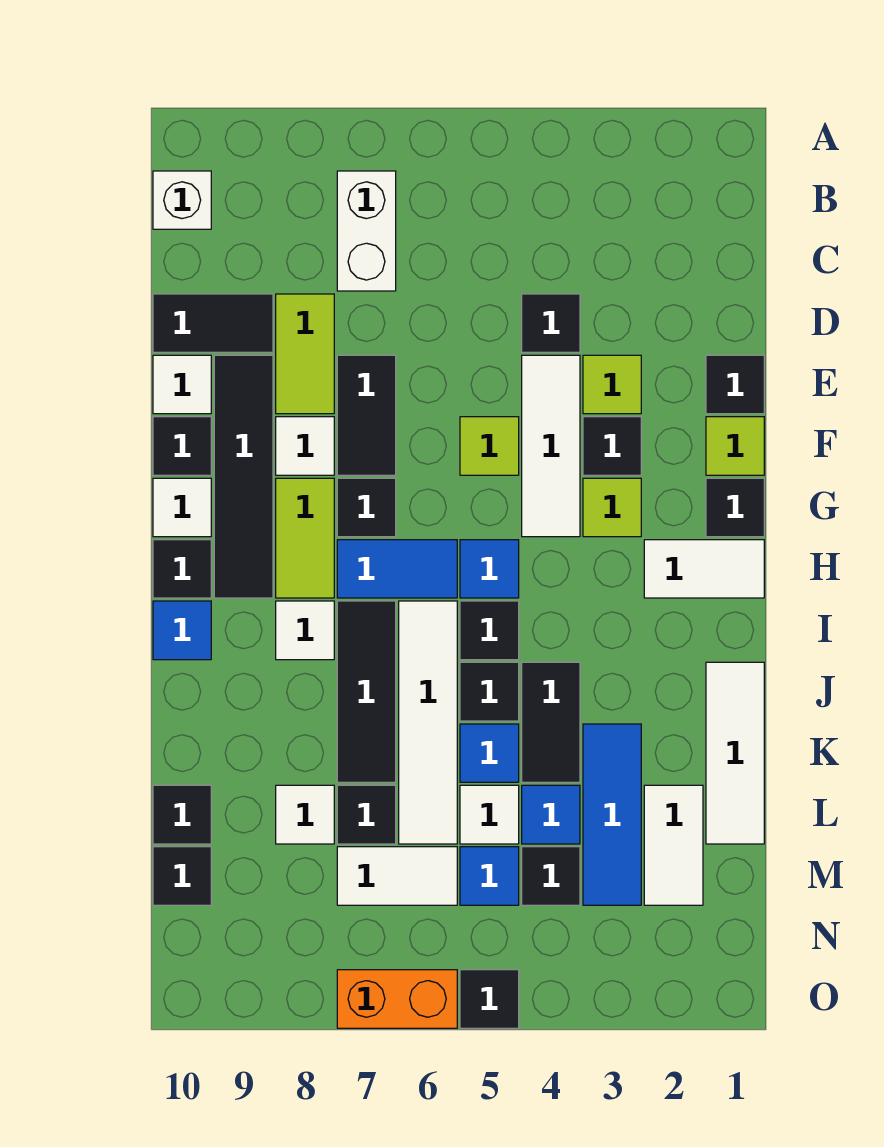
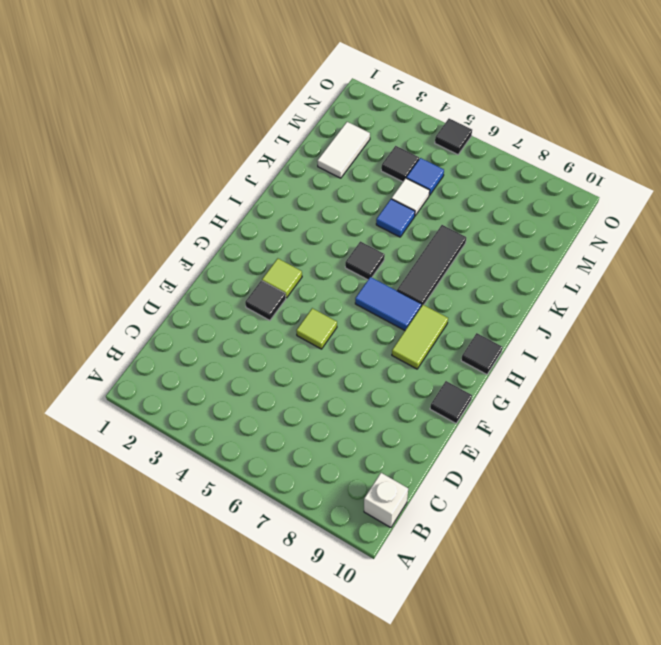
none -> white 1x2 brick [337,171,396,291]
none -> black 1x1 tile [522,294,580,352]
none -> lime 1x2 tile [276,294,334,414]
none -> black 1x2 tile [153,294,273,352]

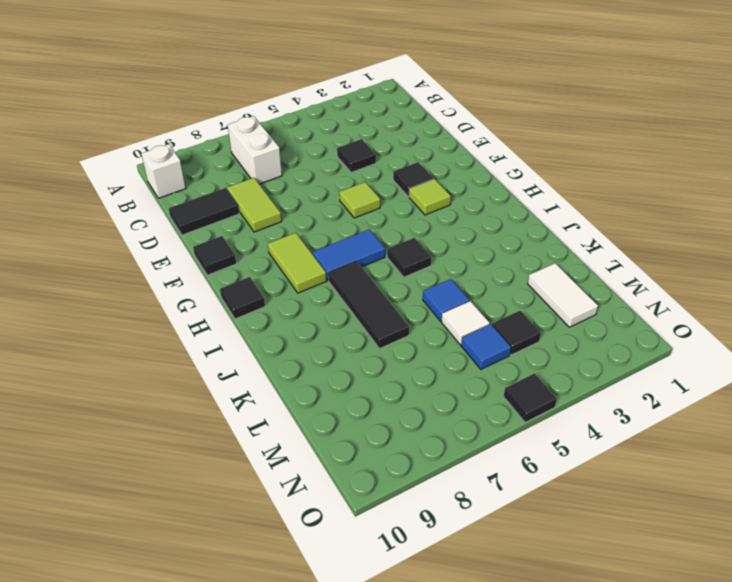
none -> black 1x1 tile [706,355,764,414]
none -> lime 1x1 tile [583,355,641,414]
none -> white 1x3 tile [522,355,580,537]
none -> black 1x2 tile [337,355,396,475]

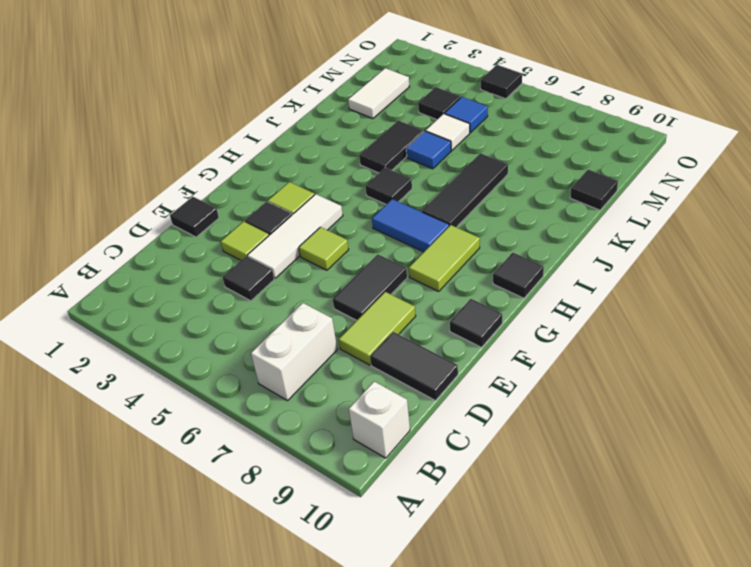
none -> black 1x4 tile [214,355,273,598]
none -> white 1x1 tile [153,355,211,414]
none -> lime 1x1 tile [706,417,764,475]
none -> white 1x1 tile [276,417,334,475]

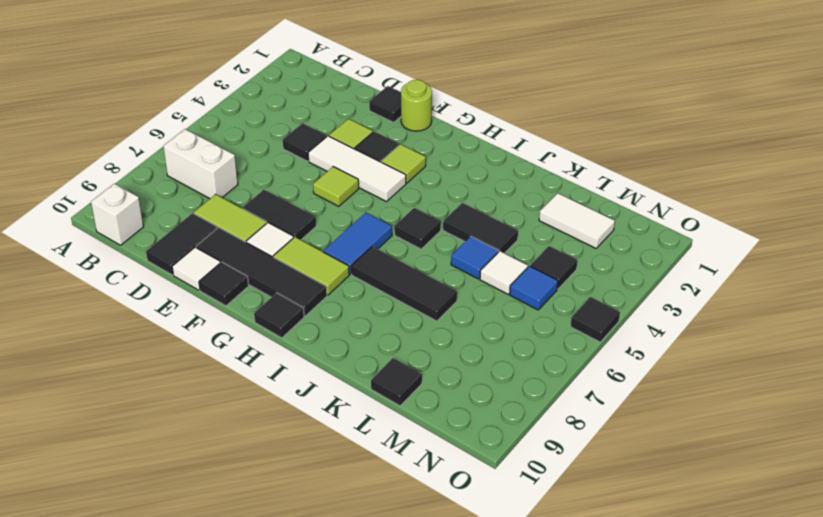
lime 1x1 round brick [401,80,432,131] -> lime 1x1 tile [706,417,764,475]
none -> black 1x1 tile [706,478,764,537]
none -> black 1x1 tile [337,478,396,537]
none -> white 1x1 tile [153,478,211,537]
none -> white 1x2 tile [644,540,764,598]

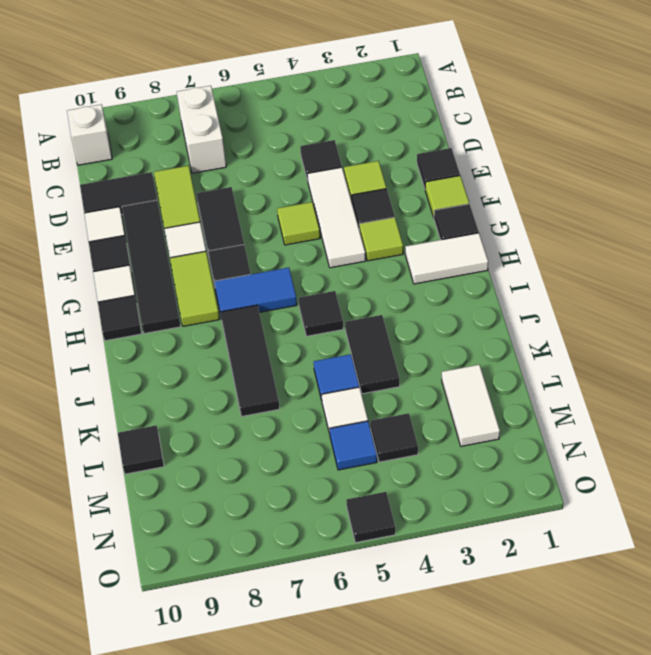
none -> blue 1x1 tile [460,540,519,598]
none -> white 1x4 tile [399,601,457,844]
none -> white 1x1 tile [276,601,334,660]
none -> blue 1x1 tile [153,601,211,660]

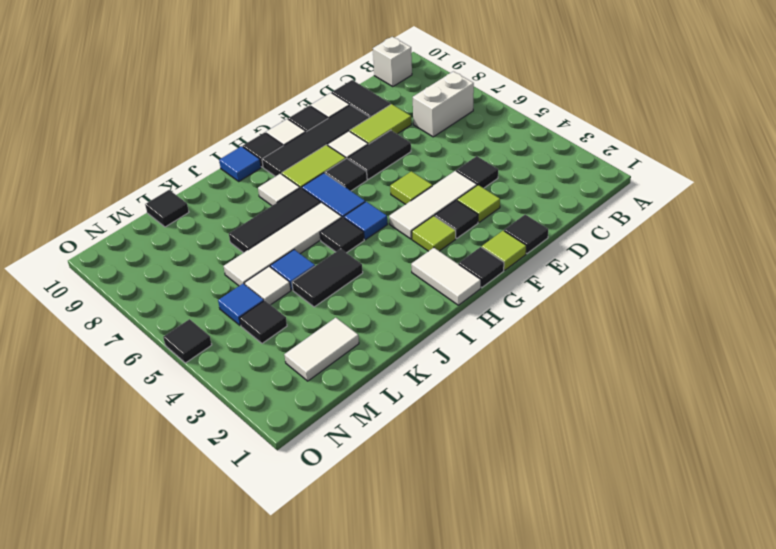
none -> white 1x3 tile [706,662,764,844]
none -> black 1x1 tile [460,662,519,721]
none -> blue 1x3 tile [583,724,641,905]
none -> blue 1x1 tile [522,785,580,844]

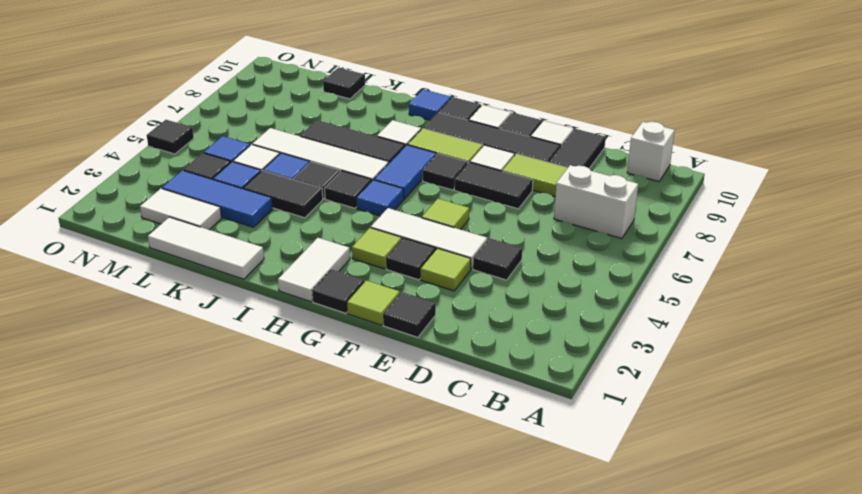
none -> black 1x1 tile [337,785,396,844]
none -> white 1x1 tile [276,785,334,844]
none -> white 1x2 tile [337,847,457,905]
none -> black 1x1 tile [153,847,211,905]

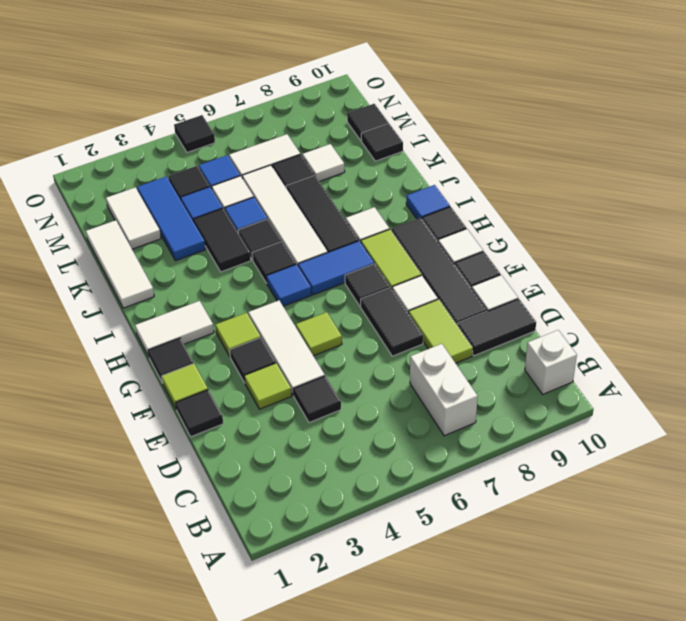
none -> orange 1x2 brick [337,970,457,1028]

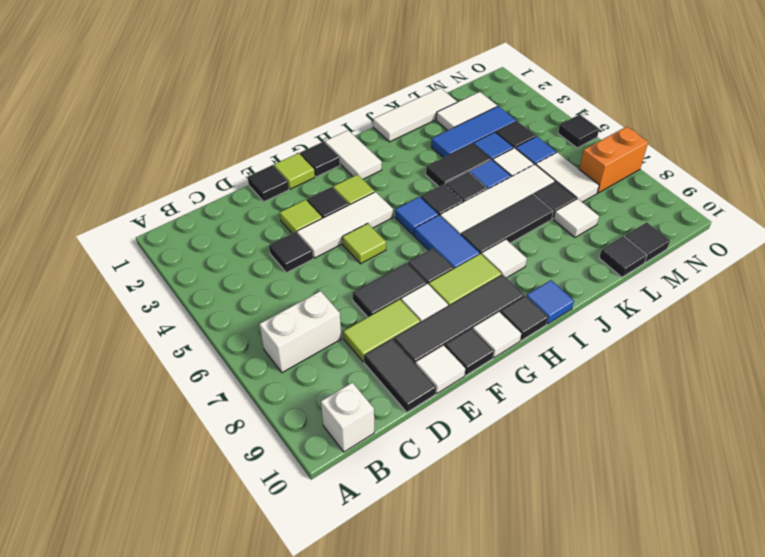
orange 1x2 brick [579,127,648,193] -> orange 1x2 brick turned to [337,970,457,1028]

